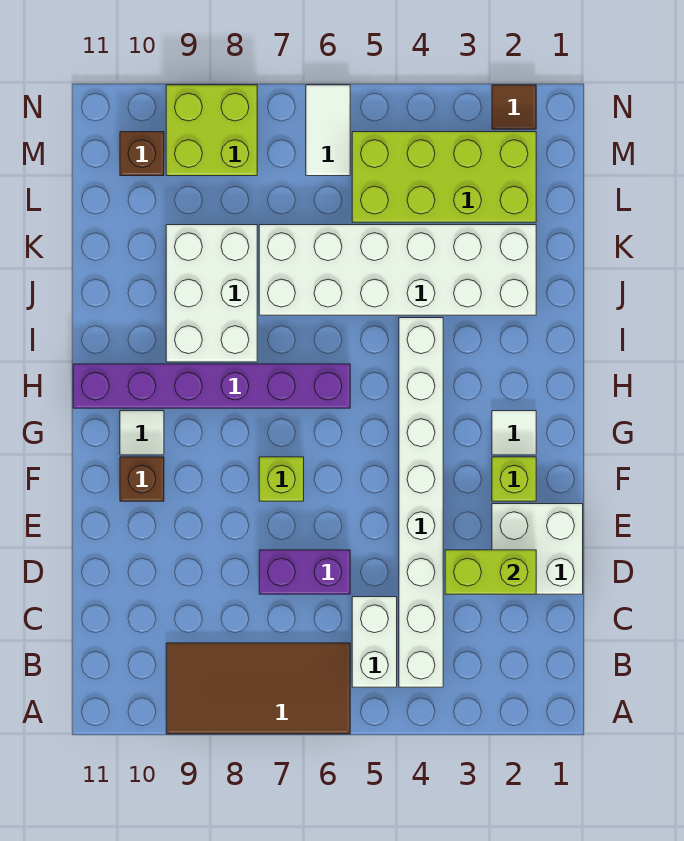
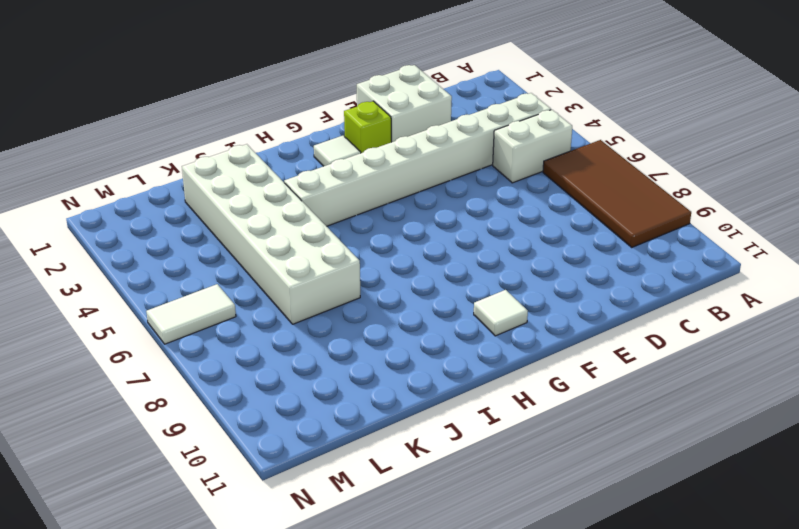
none -> purple 1x2 brick [259,550,350,594]
none -> lime 1x1 brick [259,457,304,501]
none -> brown 1x1 brick [120,457,164,501]

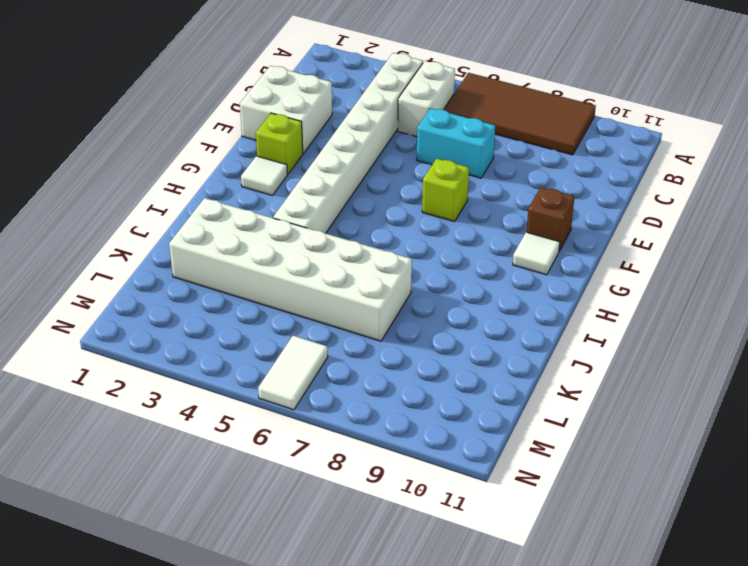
cyan 1x2 brick [417,108,495,178] -> purple 1x2 brick [259,550,350,594]
none -> purple 1x6 brick [73,364,350,408]
none -> white 2x3 brick [166,225,257,362]
none -> lime 2x4 brick [352,132,536,222]

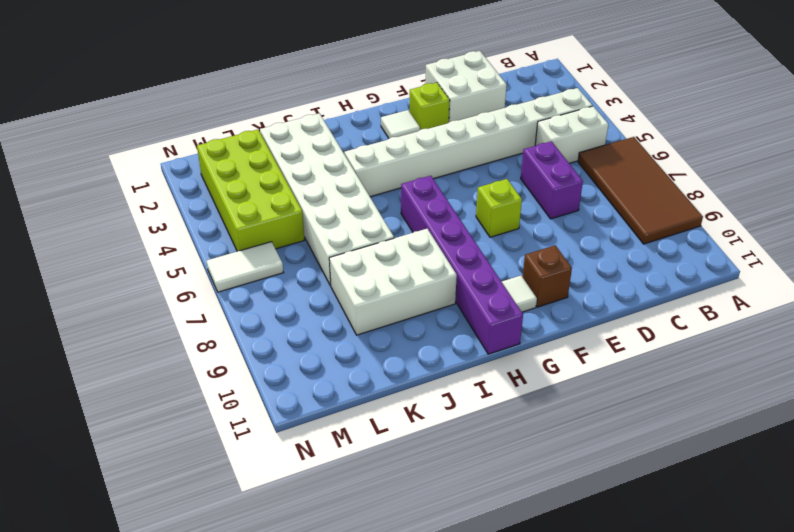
none -> lime 2x2 brick [166,85,257,176]
none -> brown 1x1 brick [120,132,164,176]
none -> brown 1x1 tile [492,85,536,129]

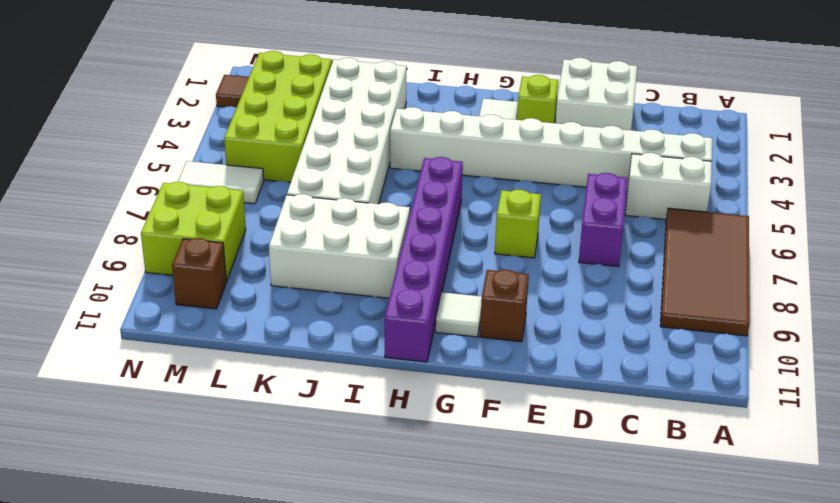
none -> lime 1x2 brick [445,550,536,594]

